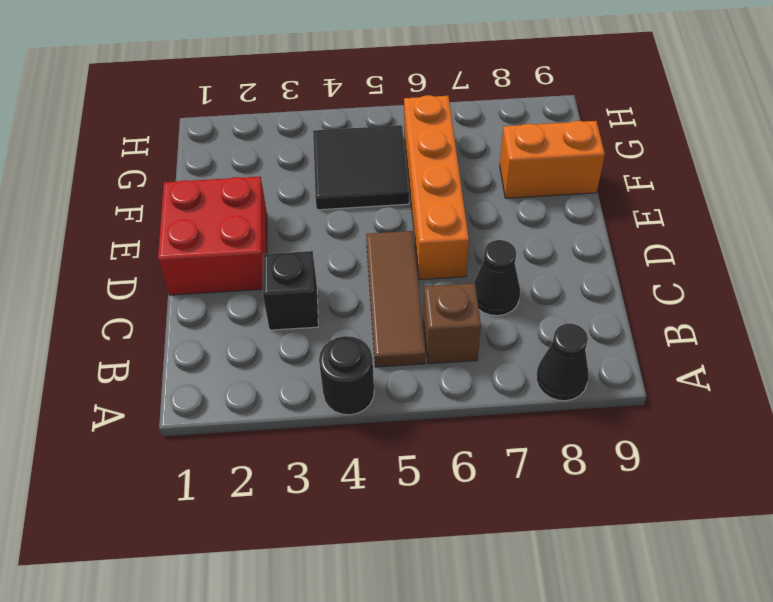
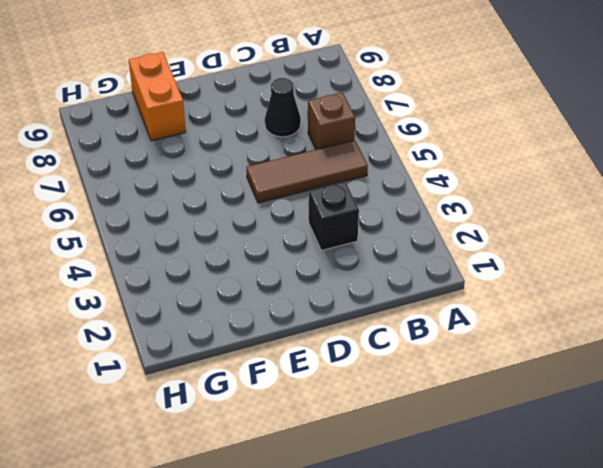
none -> black 1x1 round brick [319,336,374,415]
none -> black 1x1 cone [536,324,588,401]

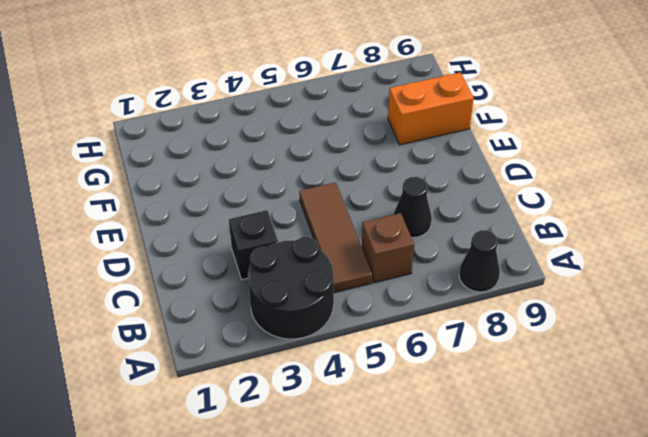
black 2x2 round brick [248,237,334,339] -> black 1x1 round brick [319,336,374,415]
none -> red 2x2 brick [158,177,267,295]
none -> orange 1x4 brick [404,95,469,280]

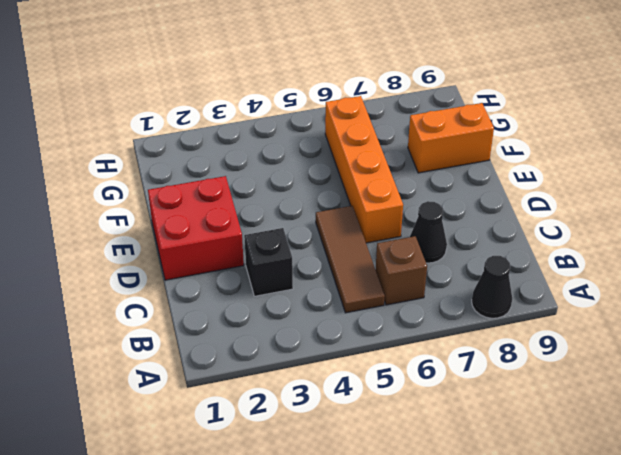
none -> black 1x1 round brick [319,336,374,415]
none -> black 2x2 tile [313,125,409,210]

